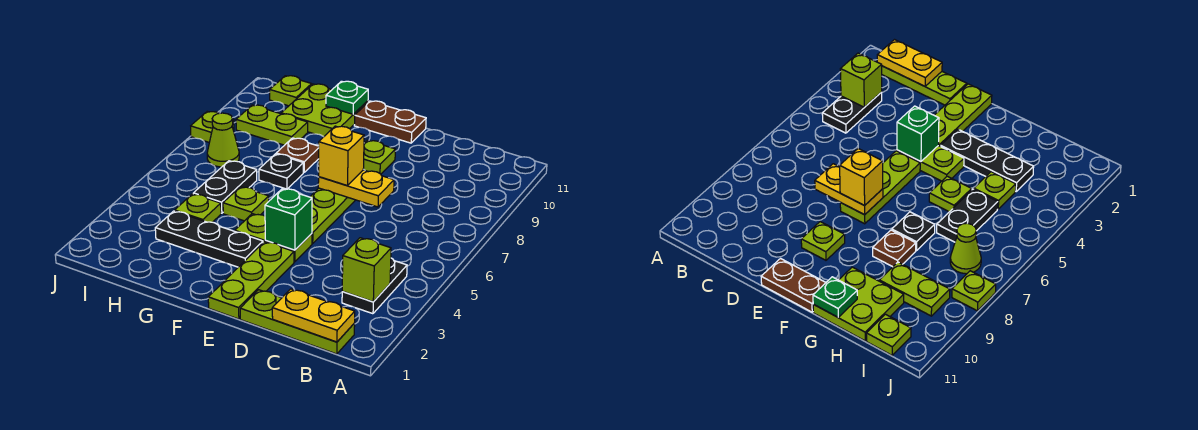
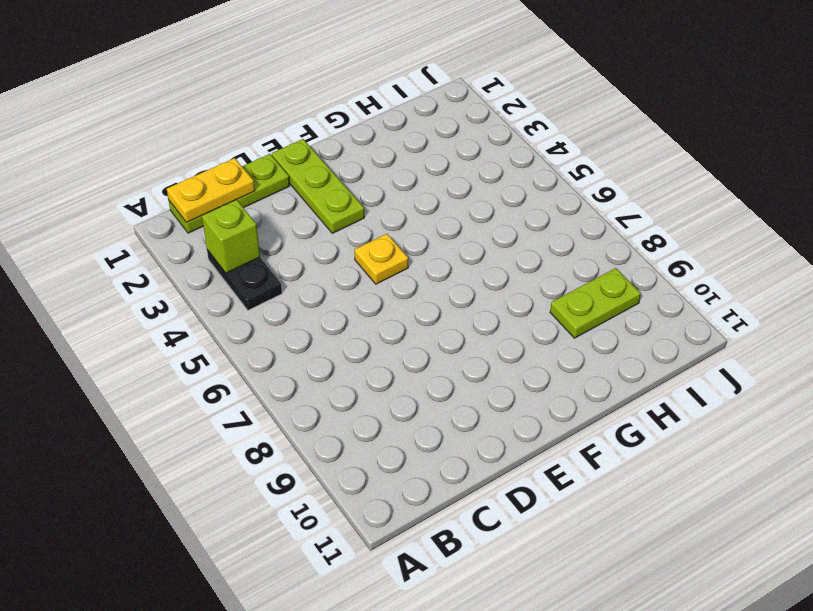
yellow 1x1 plate [354,234,408,284] -> lime 1x3 plate [310,188,355,244]
none -> lime 1x2 plate [235,214,312,262]
none -> lime 1x1 plate [363,140,395,174]
none -> brown 1x2 plate [354,101,426,143]

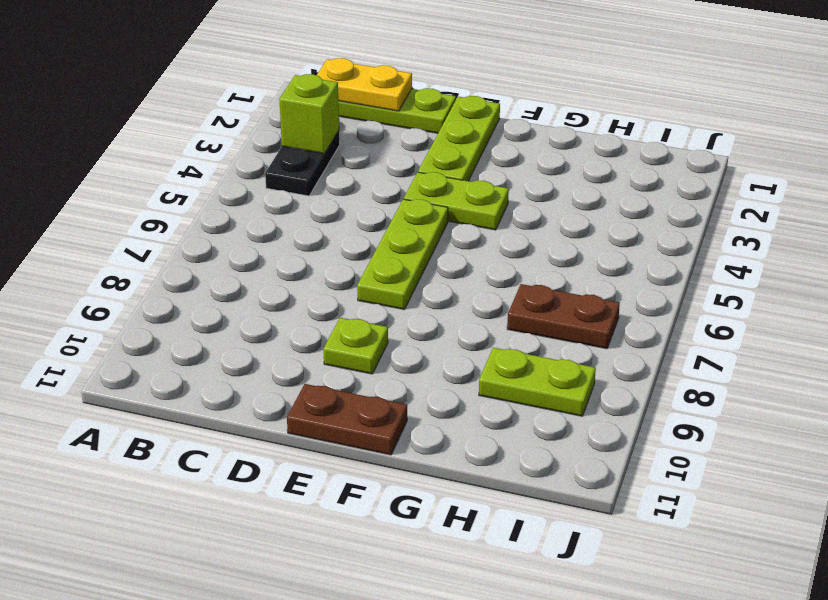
brown 1x2 plate [507,284,620,349] -> lime 1x1 cone [207,113,239,167]
none -> black 1x3 plate [155,211,263,267]
none -> lime 1x1 plate [223,187,269,221]
none -> black 1x1 plate [259,154,303,189]

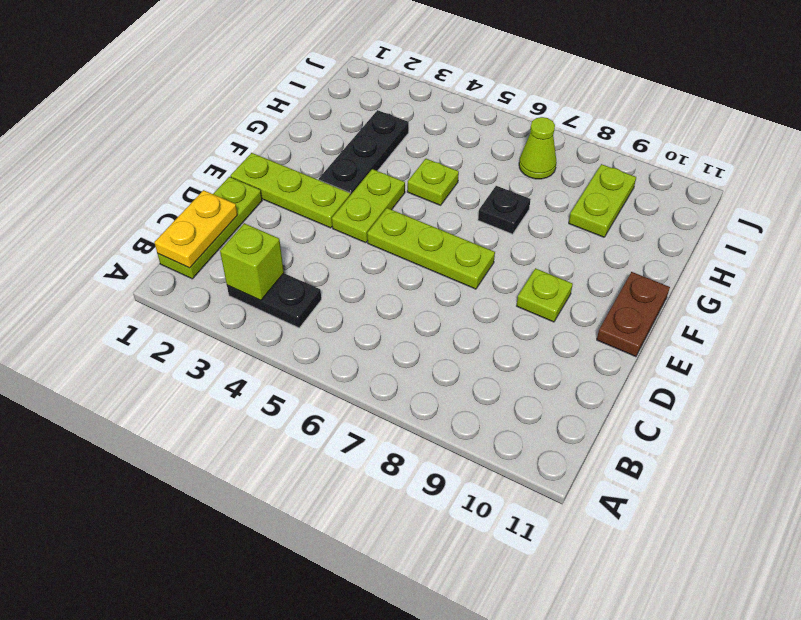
none -> brown 1x1 plate [276,138,319,173]
none -> lime 2x2 plate [281,84,368,137]
none -> lime 1x1 plate [175,194,221,222]

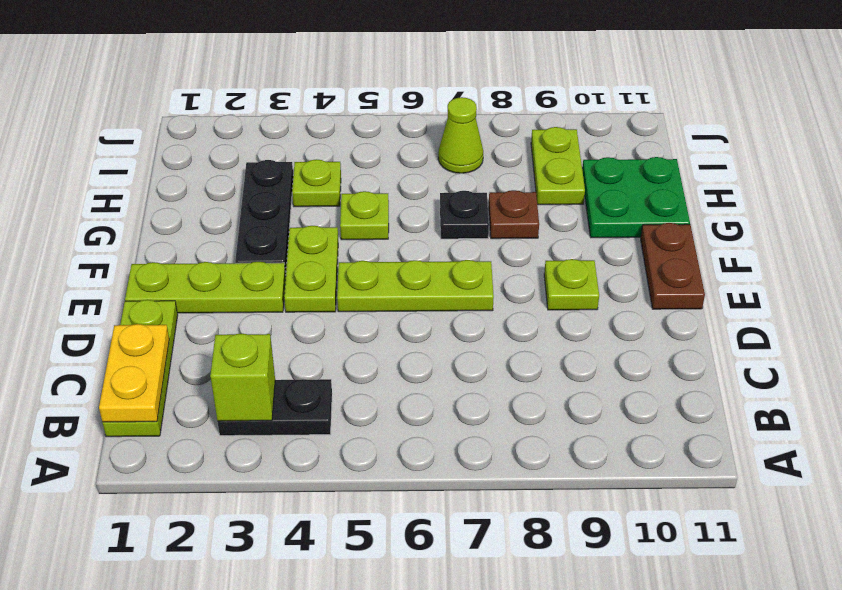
green 2x2 plate [582,157,690,238] -> lime 2x2 plate [281,84,368,137]
none -> black 1x2 plate [193,161,257,213]
none -> lime 1x1 plate [270,76,312,106]
none -> lime 1x1 plate [191,111,234,142]

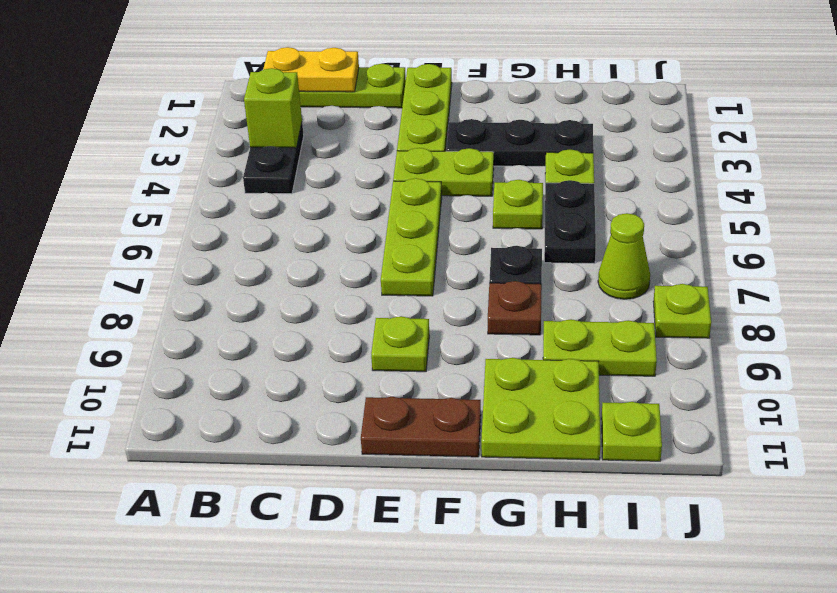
none -> yellow 1x2 plate [318,170,394,207]
none -> green 1x1 brick [265,188,312,250]
none -> green 1x1 plate [326,81,368,114]

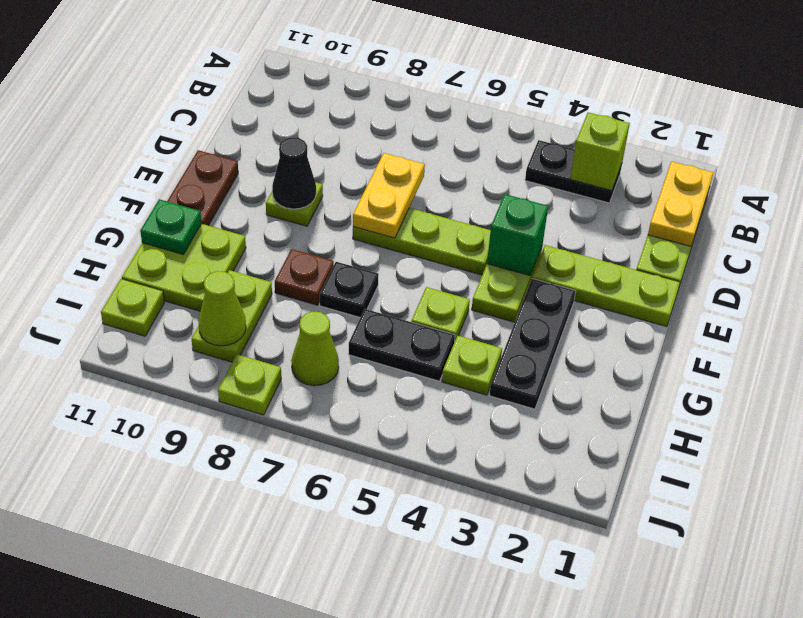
black 1x1 cone [272,137,316,209] -> none
lime 1x1 cone [198,271,246,346] -> none
none -> yellow 1x1 brick [319,126,364,186]

